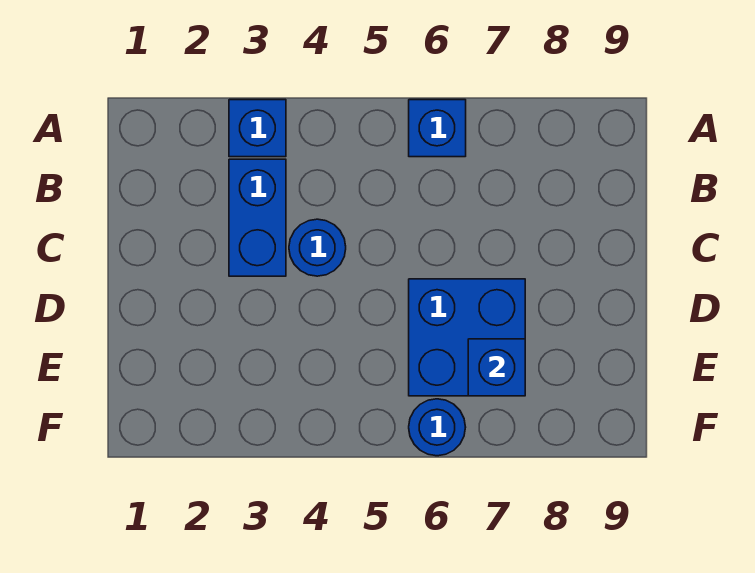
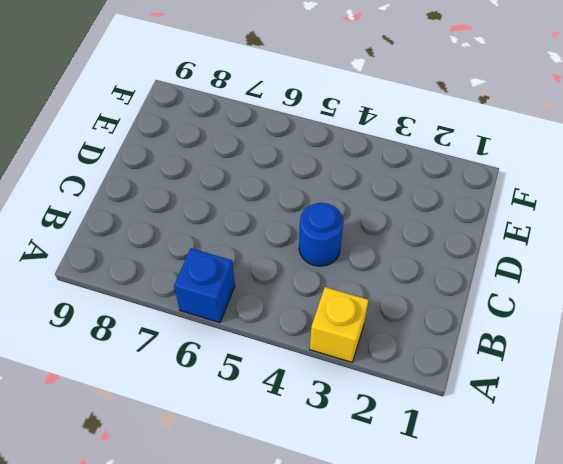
yellow 1x1 brick [310,287,369,362] -> blue 1x1 brick [229,100,286,157]
none -> blue 1x2 brick [229,159,286,276]
none -> blue 2x2 brick [409,279,525,396]

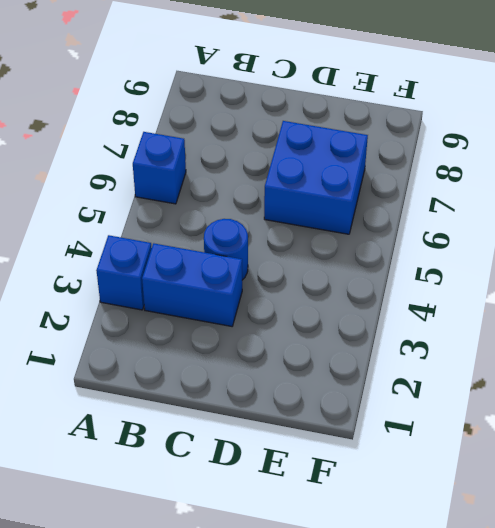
none -> blue 1x1 round brick [409,399,466,456]
none -> blue 1x1 brick [468,339,525,396]

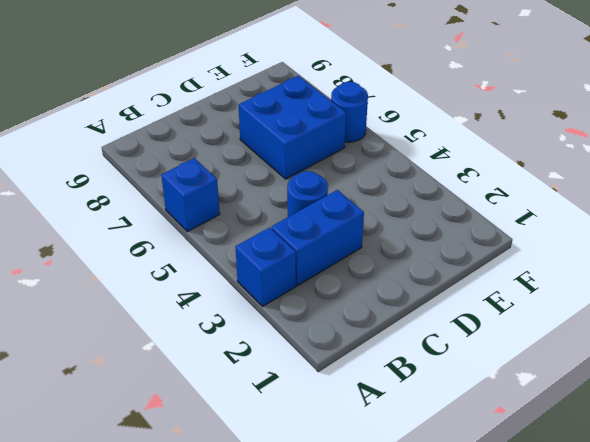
none -> blue 1x1 brick [468,339,525,396]

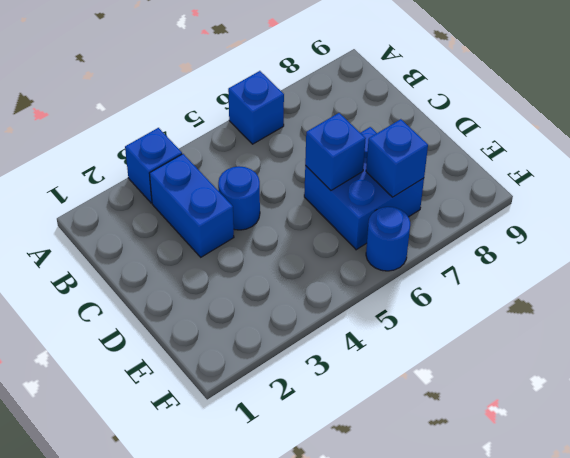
blue 1x1 brick [305,113,366,190] -> none

